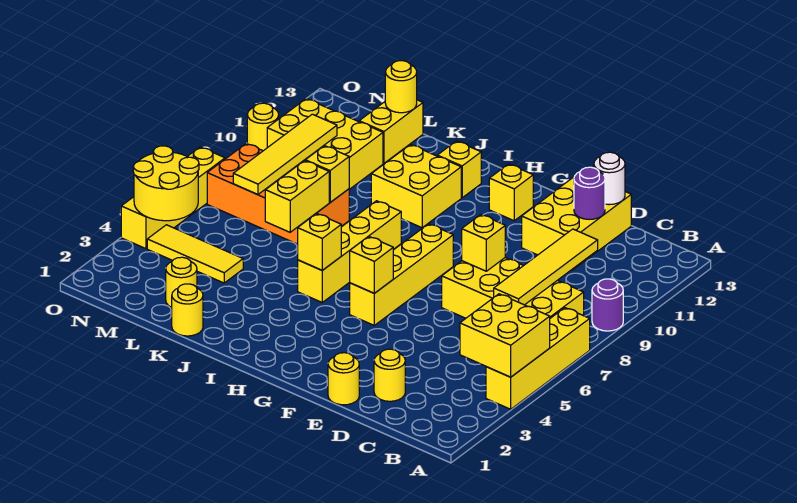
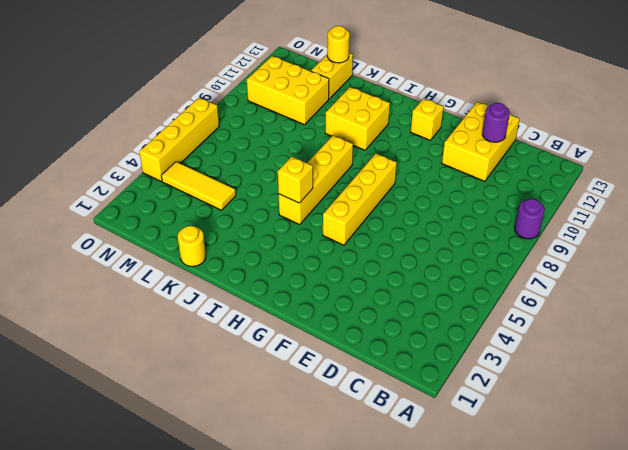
none -> yellow 1x4 brick [486,308,590,409]
none -> yellow 2x4 brick [442,258,584,318]
none -> yellow 1x1 round brick [374,349,405,401]
none -> yellow 1x1 round brick [328,353,359,405]

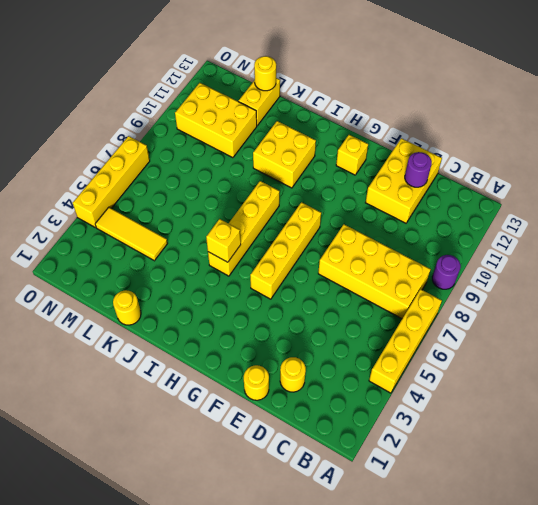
none -> yellow 1x1 brick [437,141,481,198]
none -> orange 2x4 brick [207,143,349,244]
none -> yellow 1x1 round brick [166,257,197,308]
none -> yellow 1x1 round brick [247,103,279,151]

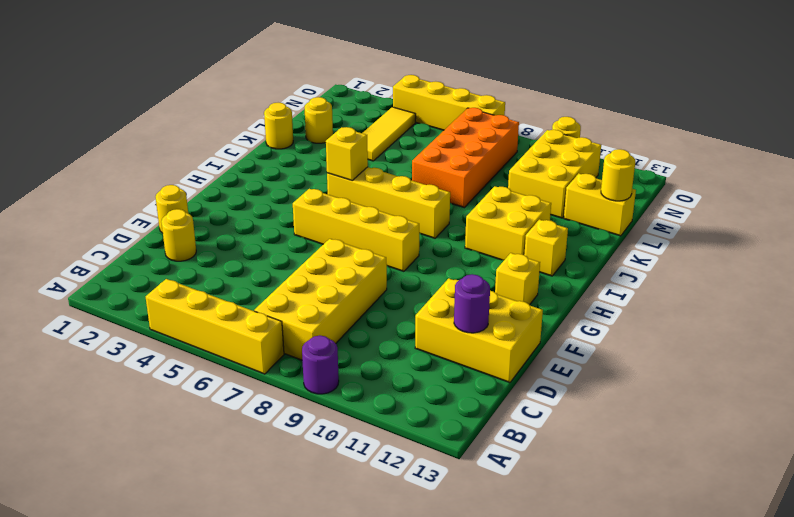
none -> yellow 2x2 brick [460,294,550,377]
none -> yellow 1x4 tile [494,229,598,305]
none -> white 1x1 round brick [594,152,625,205]
none -> yellow 1x1 brick [462,215,505,271]

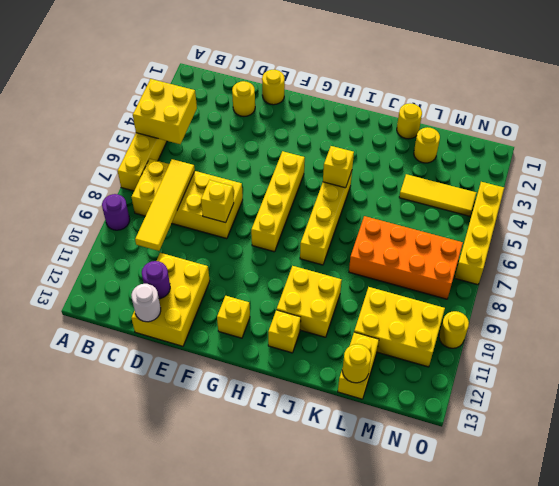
none -> yellow 1x1 brick [350,236,393,293]
none -> yellow 1x2 brick [265,161,329,232]
none -> yellow 1x1 brick [305,146,349,202]
none -> yellow 1x4 tile [233,114,337,195]

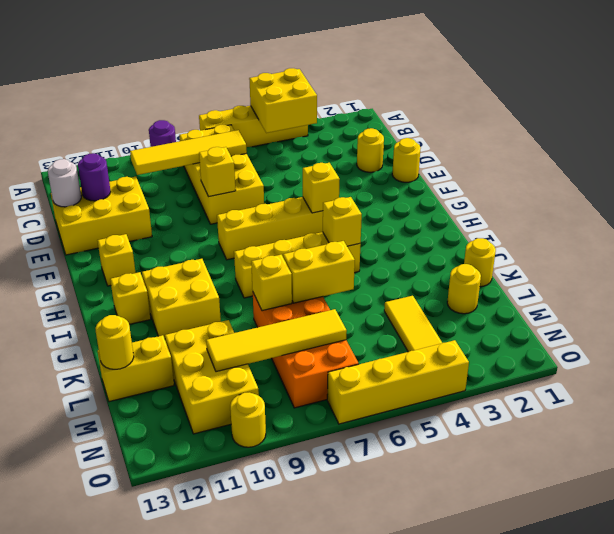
none -> yellow 2x2 round brick [133,146,199,221]

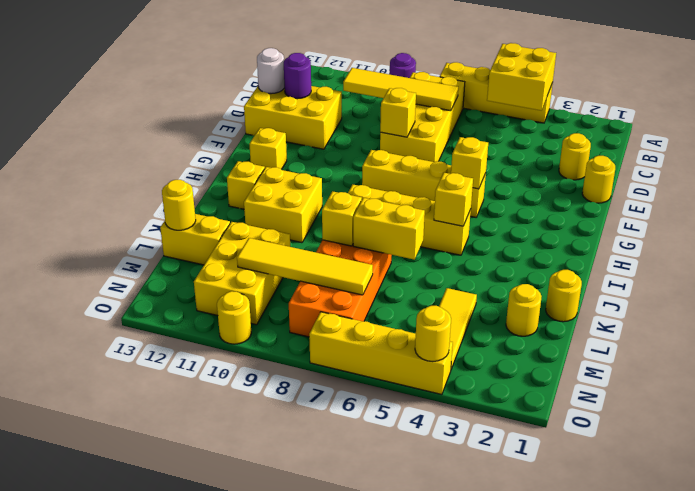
yellow 1x1 round brick [415,306,451,361] -> yellow 2x2 round brick [133,146,199,221]

